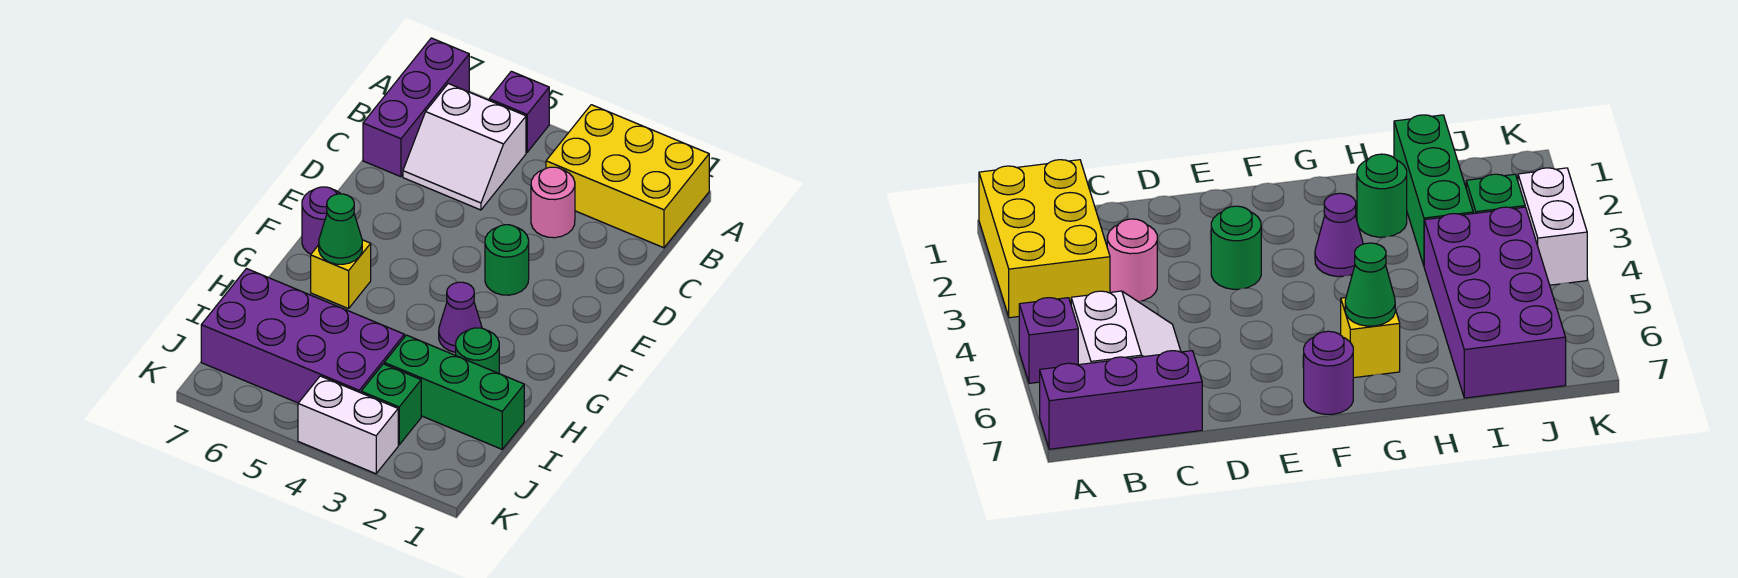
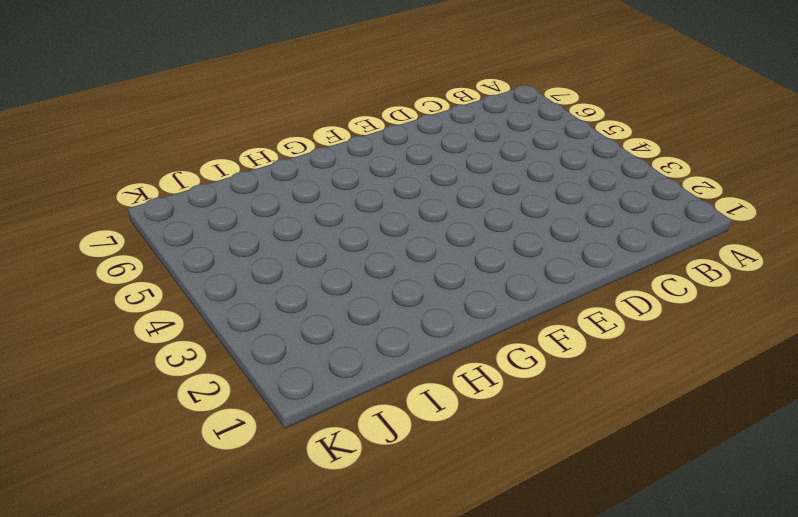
none -> yellow 2x3 brick [546,105,709,248]
none -> purple 1x1 brick [489,71,549,152]
none -> purple 1x3 brick [363,38,469,177]

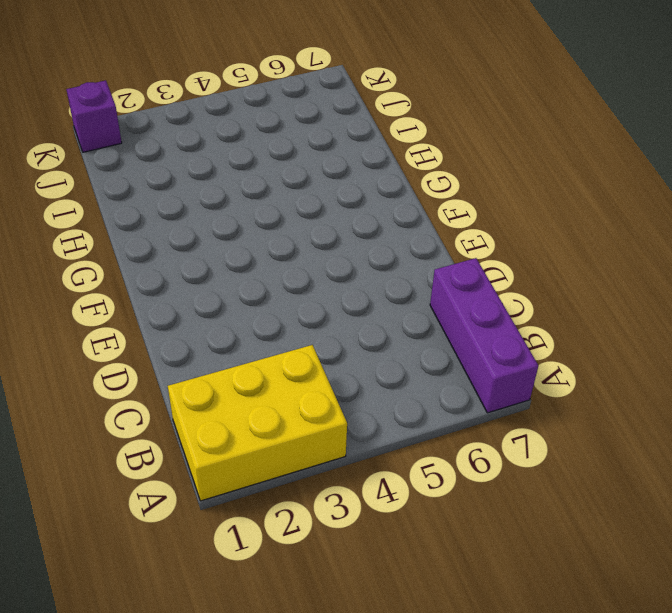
purple 1x1 brick [66,80,122,152] -> purple 1x1 brick moved to [489,71,549,152]
none -> white 2x2 slope [403,84,526,210]
none -> pink 1x1 round brick [531,167,575,238]
none -> green 1x1 round brick [485,225,529,295]

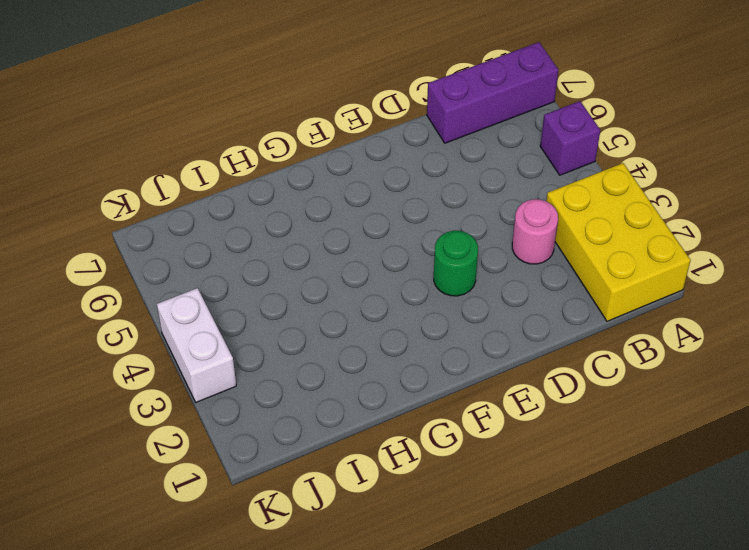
none -> white 2x2 slope [403,84,526,210]
none -> purple 1x1 round brick [302,187,340,254]
none -> purple 1x1 cone [439,282,482,352]

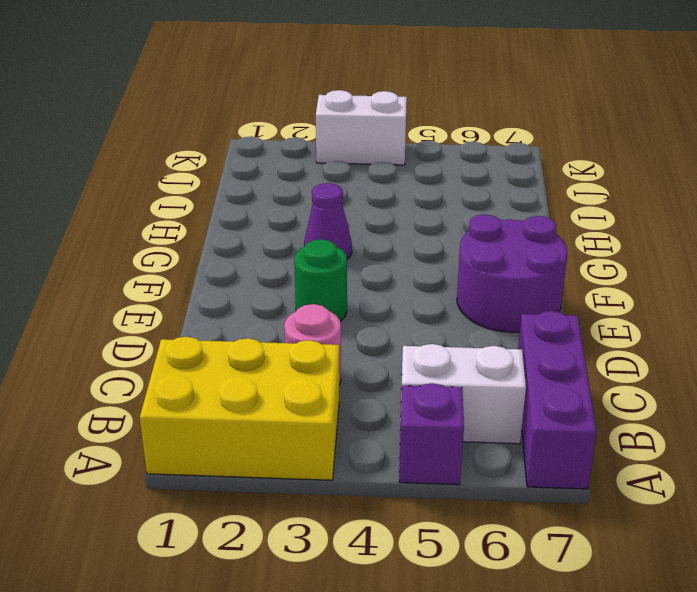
purple 2x2 round brick [457,215,567,332] -> purple 1x1 round brick [302,187,340,254]
none -> yellow 1x1 brick [311,240,371,309]
none -> green 1x1 round brick [456,328,499,374]
none -> green 1x3 brick [384,335,524,449]

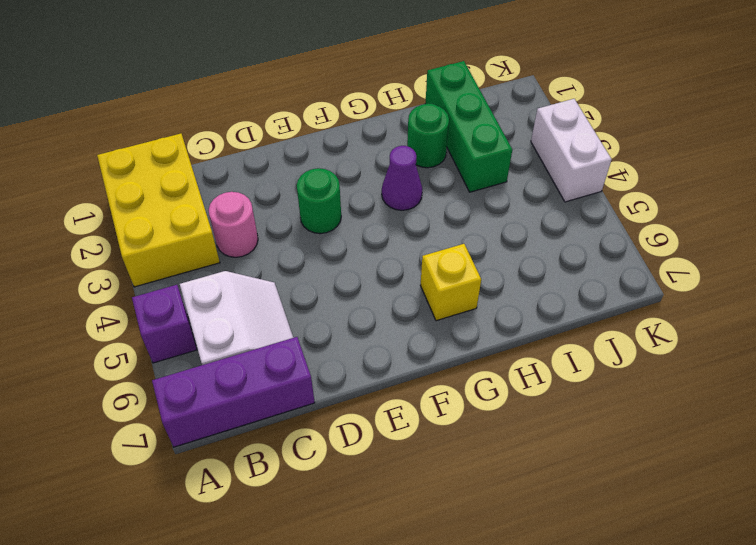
none -> purple 1x1 round brick [302,187,340,254]
none -> purple 2x4 brick [201,269,404,403]
none -> green 1x1 brick [361,364,421,445]

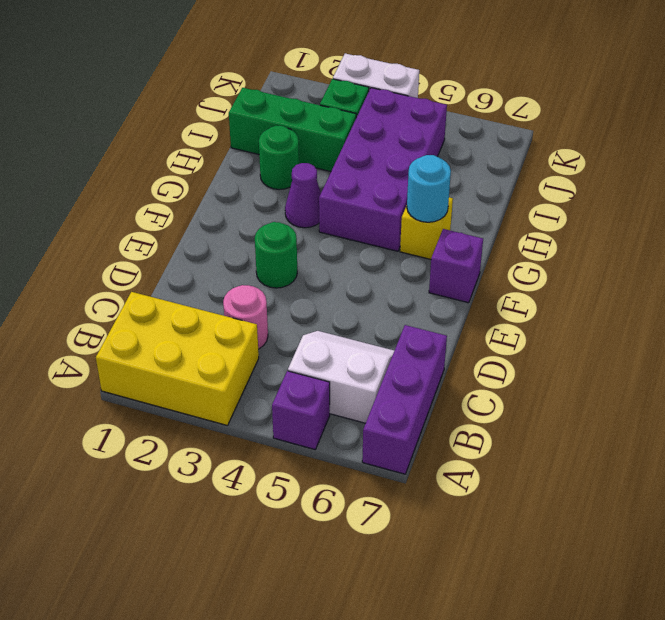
purple 1x1 brick [429,229,483,303] -> purple 1x1 round brick [302,187,340,254]
purple 2x4 brick [319,88,447,251] -> purple 2x4 brick turned to [201,269,404,403]
cyan 1x1 round brick [407,155,451,222] -> green 1x1 cone [319,194,362,264]

